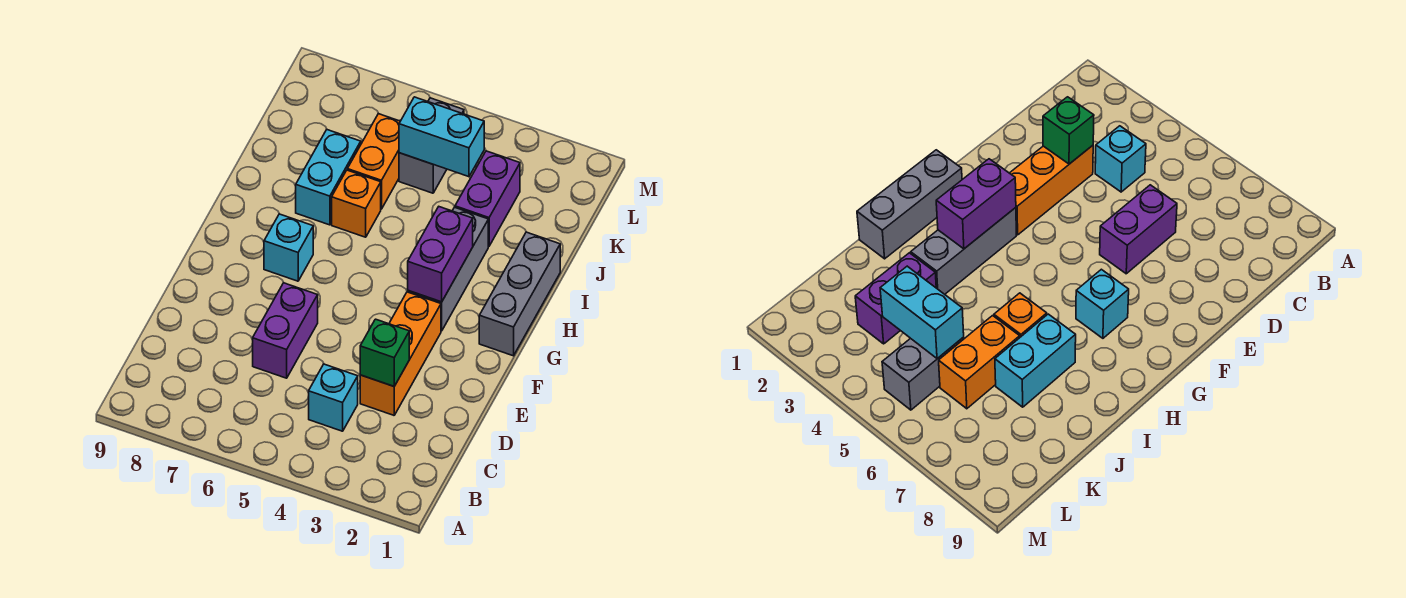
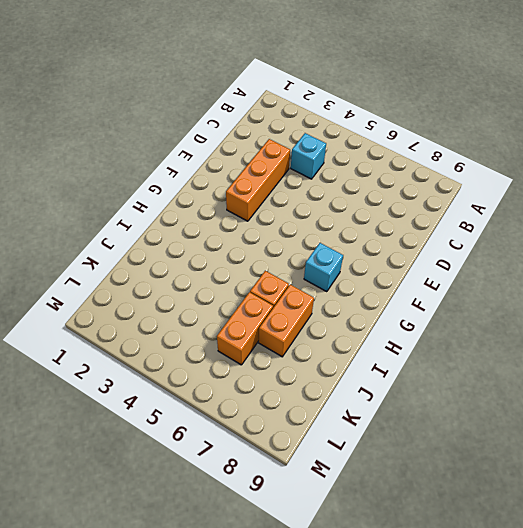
orange 1x2 brick [259,285,314,357] -> cyan 1x2 brick [296,130,361,225]
none -> purple 1x2 brick [253,283,318,378]
none -> grey 1x3 brick [479,232,560,356]
none -> grey 1x3 brick [408,207,488,331]

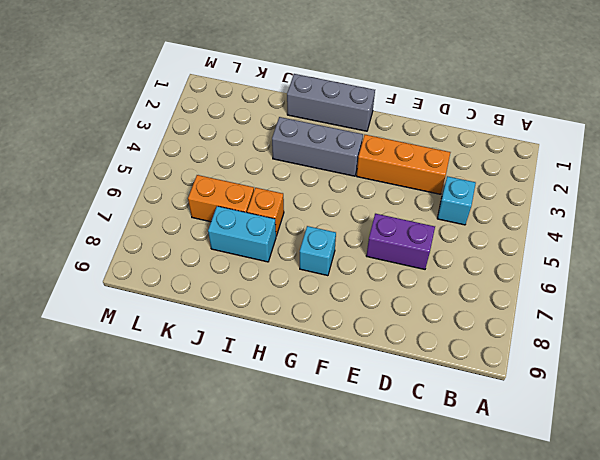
none -> purple 1x2 brick [455,151,520,246]
none -> grey 1x2 brick [399,98,464,193]
none -> green 1x1 brick [360,319,409,386]

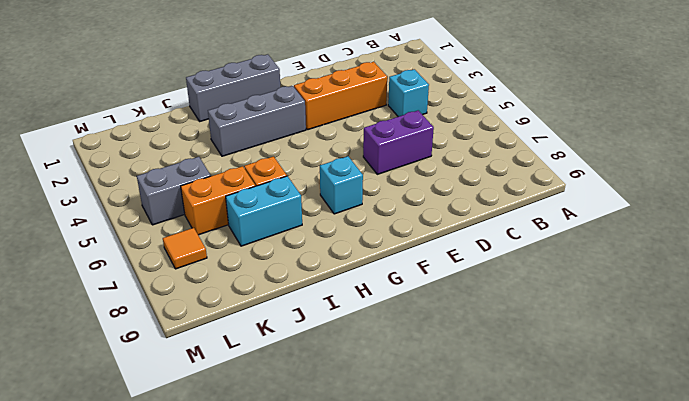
orange 1x1 tile [163,228,207,269] -> none
none -> purple 1x2 brick [455,151,520,246]
none -> green 1x1 brick [360,319,409,386]
none -> purple 1x2 brick [408,207,473,302]

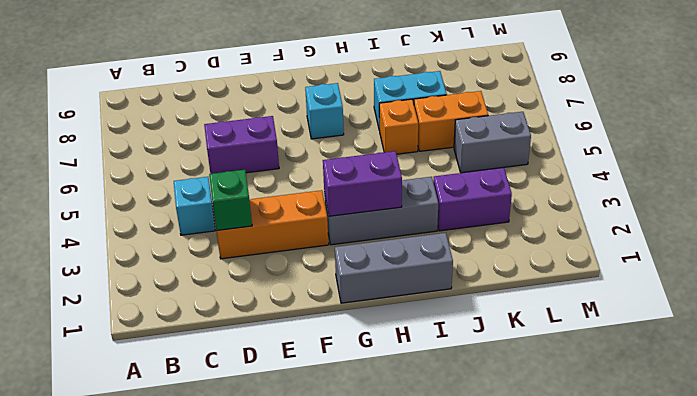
none -> cyan 1x2 brick [399,97,484,177]

